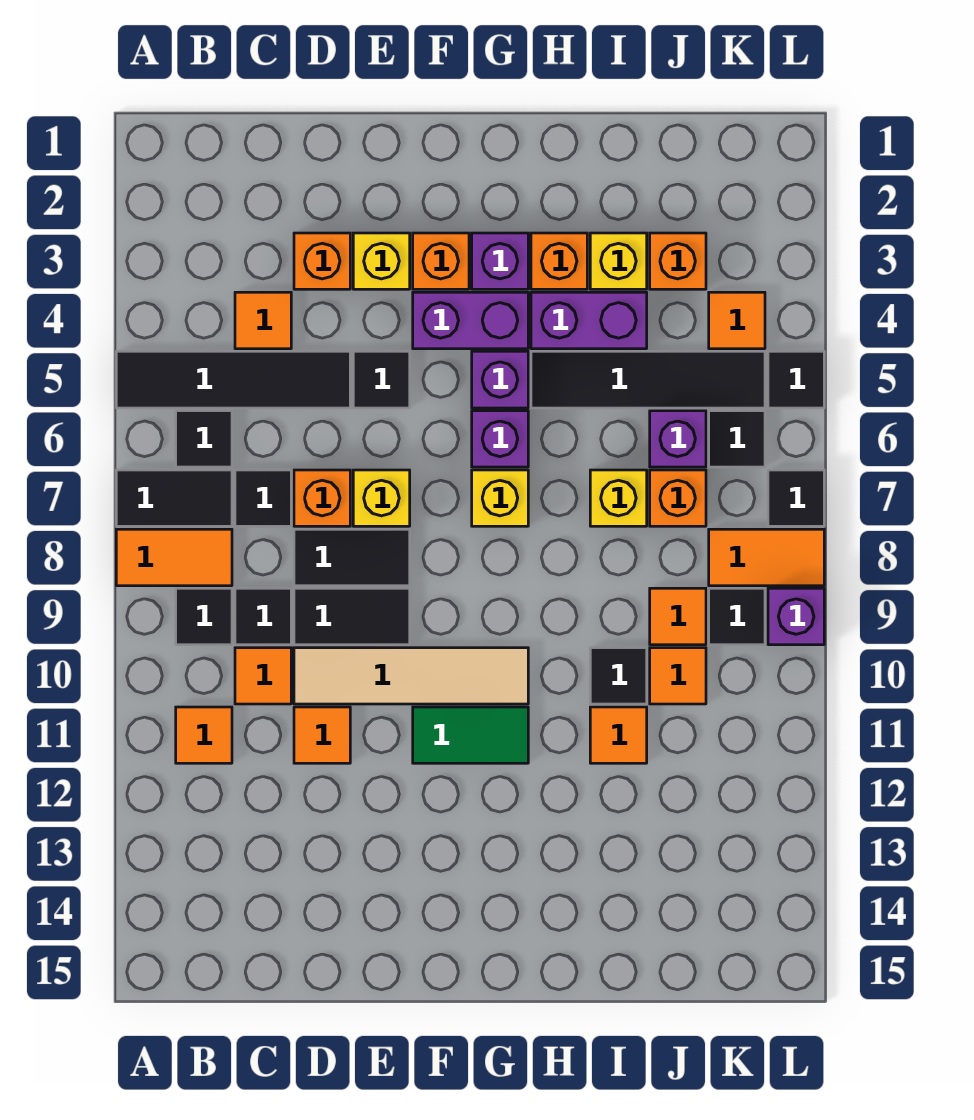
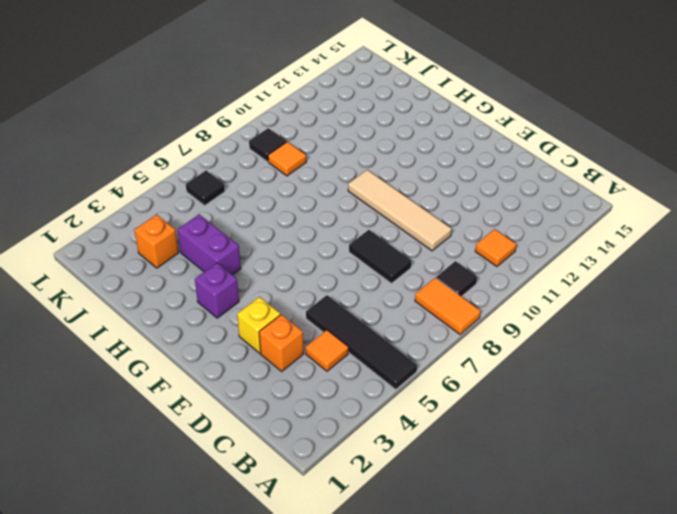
none -> black 1x2 tile [116,470,232,526]
none -> black 1x1 tile [176,411,232,467]
none -> black 1x1 tile [235,470,291,526]
none -> black 1x1 tile [235,588,291,645]

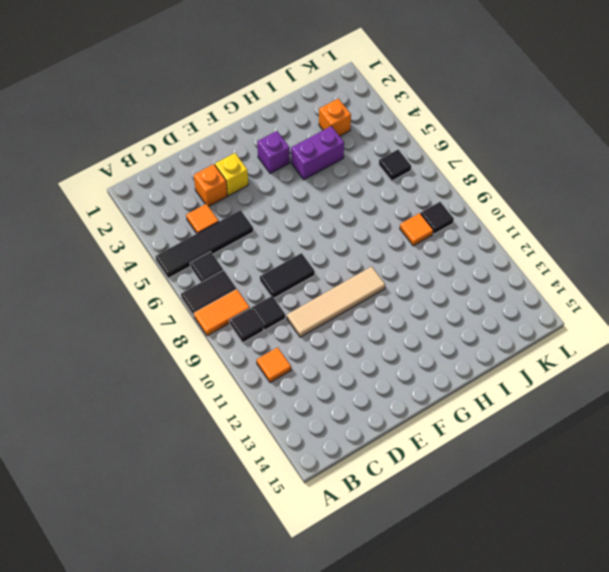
none -> black 1x1 tile [235,470,291,526]
none -> orange 1x1 tile [235,648,291,704]
none -> orange 1x1 brick [294,470,350,526]
none -> black 1x2 tile [294,588,410,645]

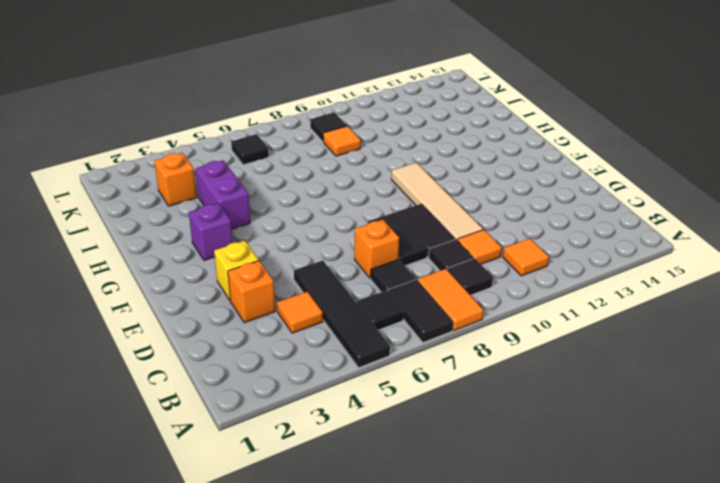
none -> orange 1x1 tile [294,707,350,763]
none -> black 1x1 tile [353,351,410,408]
none -> yellow 1x1 brick [353,470,410,526]
none -> orange 1x1 brick [413,233,469,289]

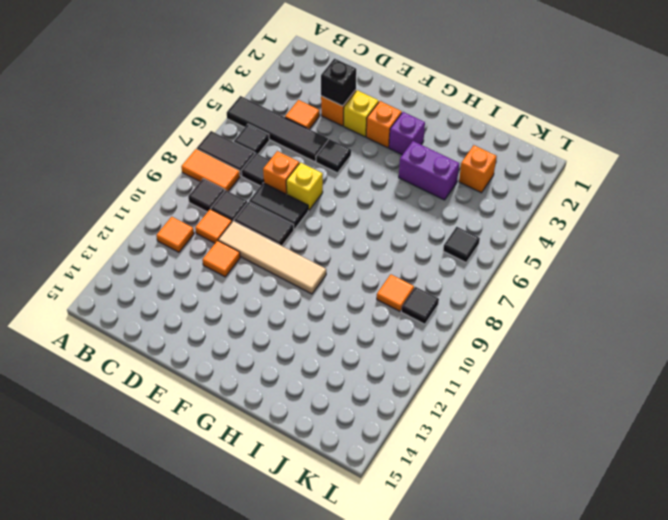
black 1x1 brick [321,59,356,106] -> none
none -> purple 1x2 brick [413,292,528,349]
none -> green 1x2 tile [413,707,528,763]
none -> purple 1x1 brick [472,351,528,408]
none -> purple 1x1 brick [472,411,528,467]

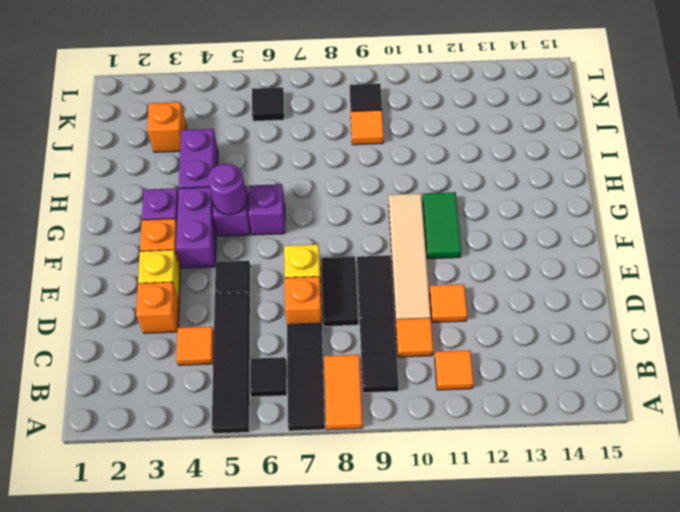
purple 1x1 round brick [208,163,247,215] -> none
none -> yellow 1x1 brick [472,470,528,526]
none -> orange 1x1 brick [531,233,587,289]
none -> black 1x4 tile [531,351,765,408]
none -> yellow 1x1 brick [590,233,647,289]

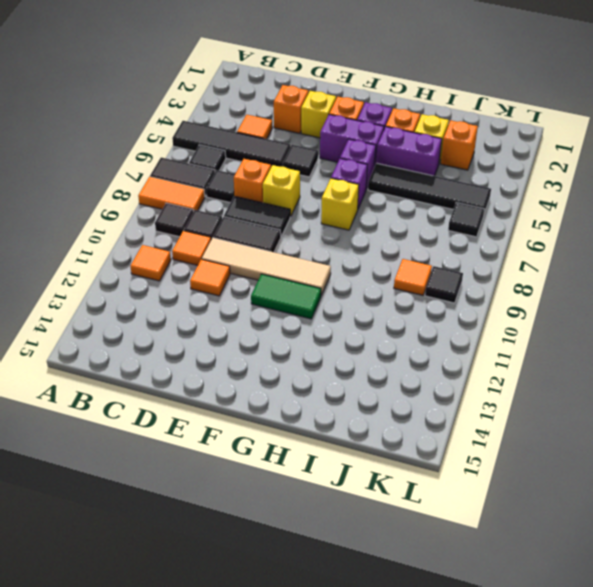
none -> yellow 1x1 brick [590,470,647,526]
none -> black 1x1 tile [590,648,647,704]
none -> orange 1x1 tile [590,707,647,763]
none -> purple 1x1 brick [650,411,706,467]

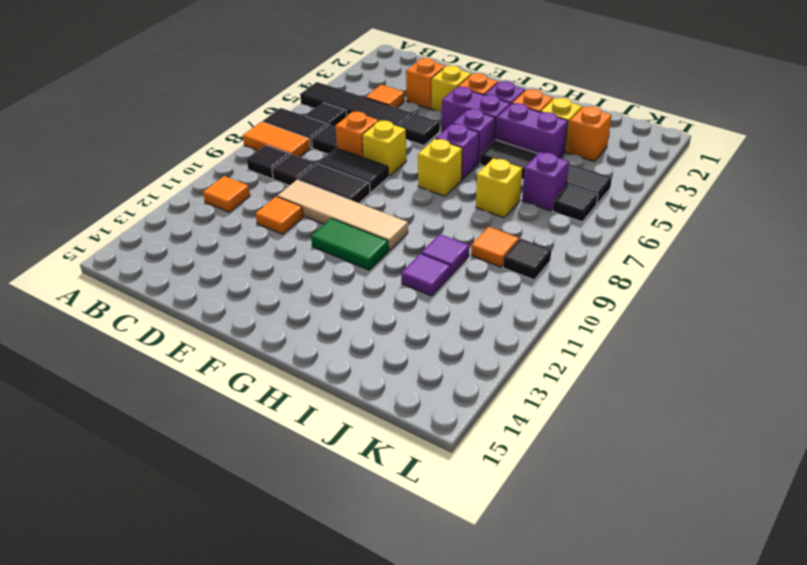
purple 1x1 tile [421,234,469,275] -> black 1x1 tile [590,648,647,704]
purple 1x1 tile [401,253,450,296] -> orange 1x1 tile [590,707,647,763]
none -> orange 1x1 tile [235,648,291,704]
none -> orange 1x1 brick [650,470,706,526]
none -> orange 1x1 tile [650,648,706,704]
none -> orange 1x1 tile [709,292,765,349]

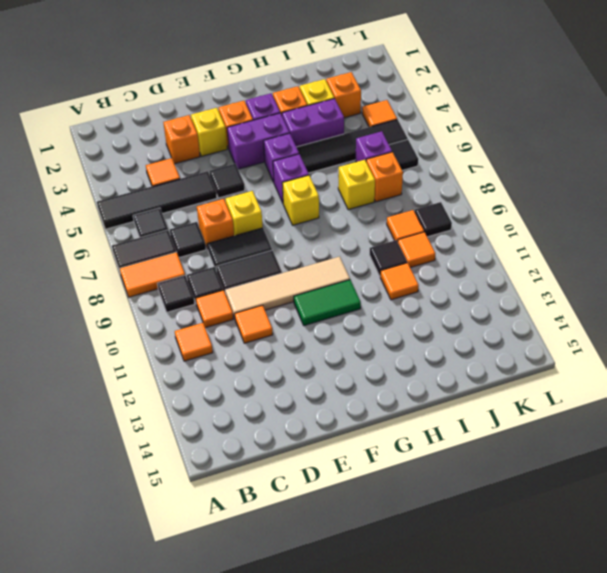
none -> orange 1x2 tile [709,529,824,586]
none -> black 1x1 tile [768,351,824,408]
none -> black 1x1 tile [768,470,824,526]
none -> purple 1x1 brick [768,588,824,645]

